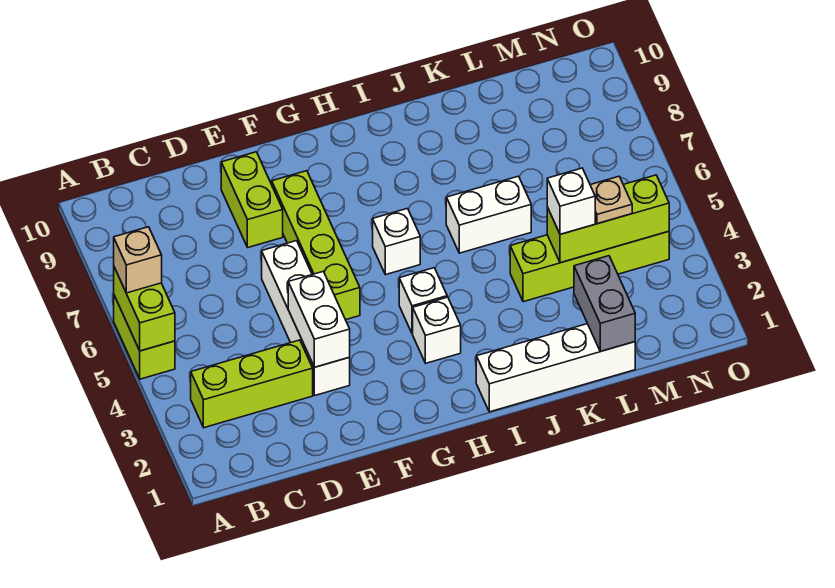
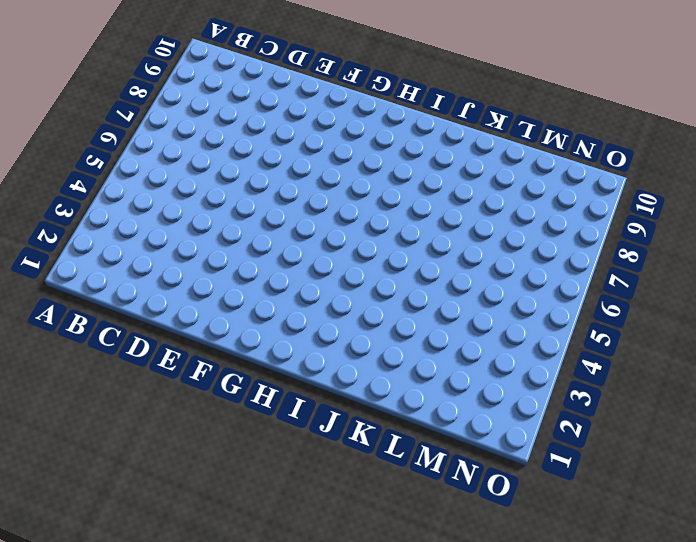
none -> lime 1x2 brick [114,296,175,379]
none -> lime 1x3 brick [191,340,313,428]
none -> white 1x4 brick [262,241,350,395]

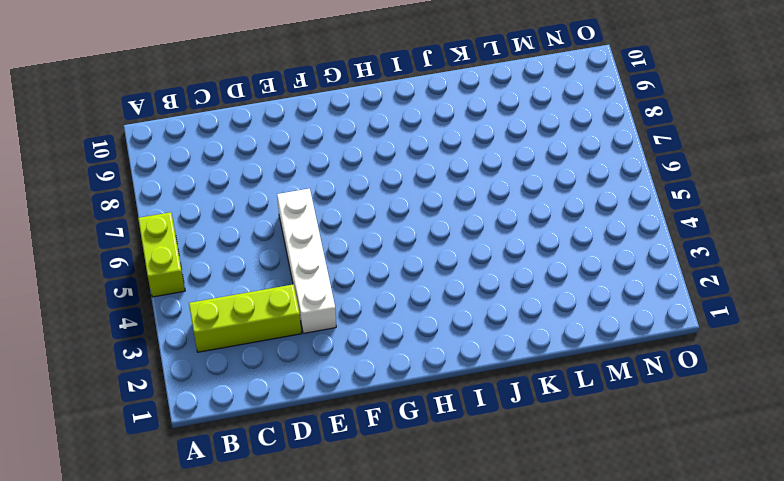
none -> lime 1x2 brick [221,152,283,247]
none -> lime 1x4 brick [272,171,360,320]
none -> white 1x1 brick [413,297,461,363]

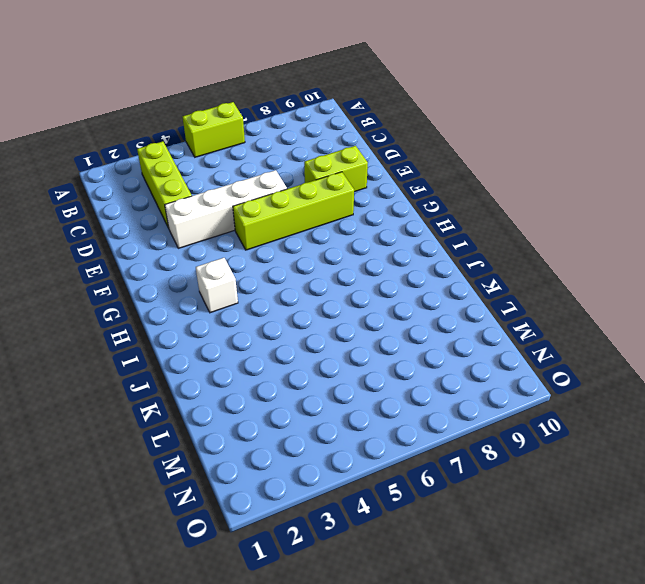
none -> white 1x1 brick [399,268,447,334]
none -> white 1x1 brick [373,209,420,275]
none -> white 1x4 brick [476,324,635,412]

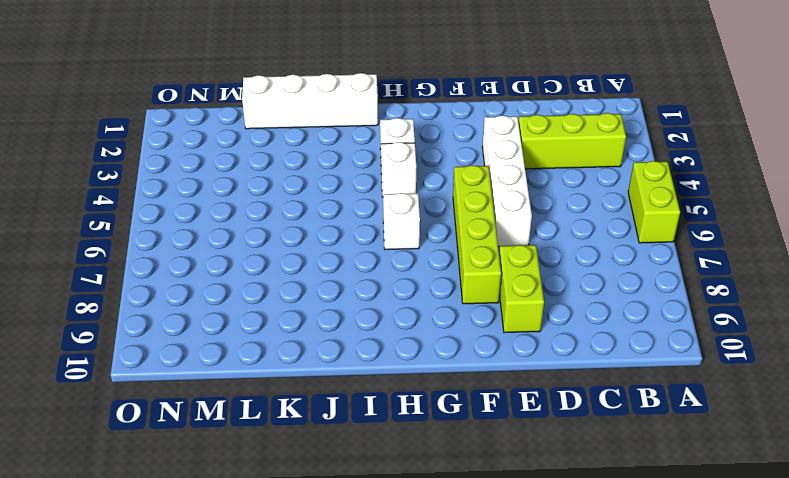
none -> white 1x2 brick [446,176,531,253]
none -> lime 1x4 brick [510,231,669,302]
none -> lime 1x2 brick [114,267,175,351]

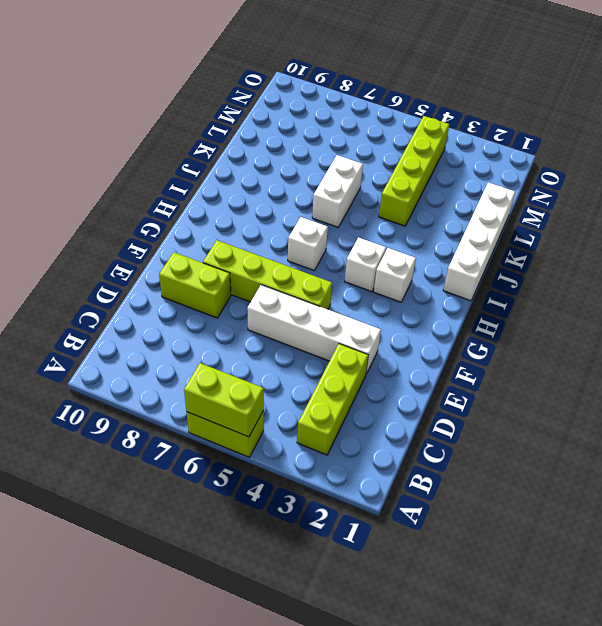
none -> white 1x2 brick [288,272,350,367]
none -> grey 1x2 brick [574,256,635,351]
none -> lime 1x3 brick [547,175,669,263]

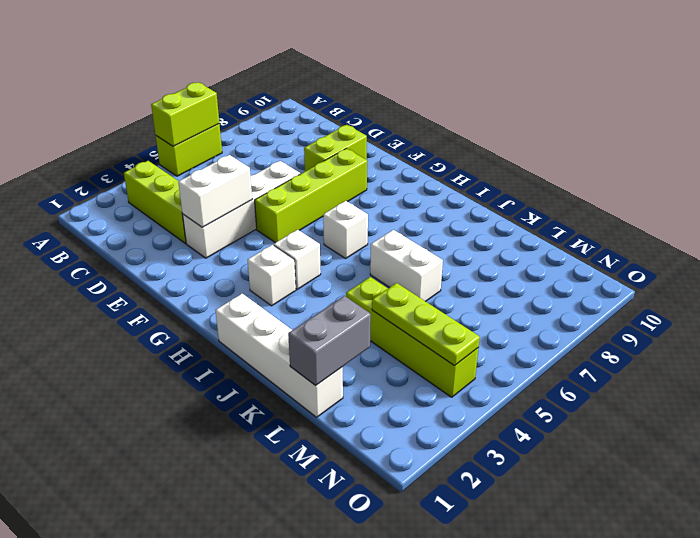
lime 1x3 plate [372,283,480,366] -> lime 1x3 brick [547,175,669,263]
none -> tan 1x1 brick [114,227,162,293]
none -> white 1x1 brick [547,168,595,234]
none -> tan 1x1 plate [590,176,632,224]

